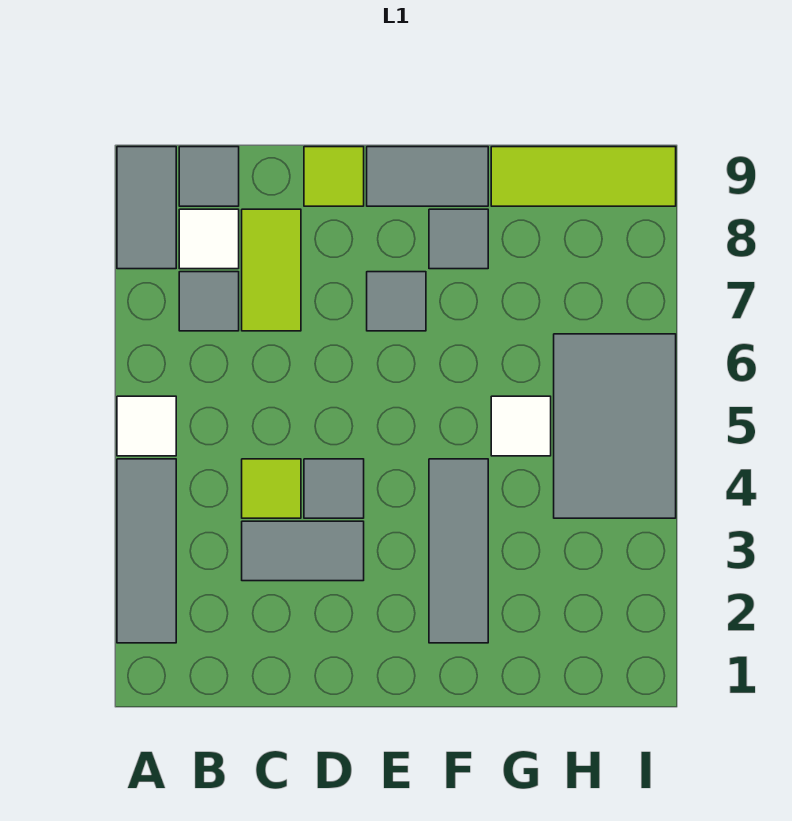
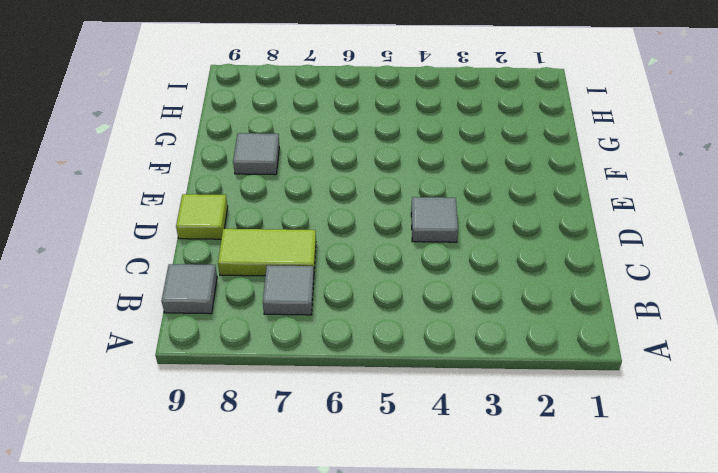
none -> grey 1x3 tile [117,459,176,643]
none -> white 1x1 tile [117,396,176,456]
none -> grey 1x2 tile [117,147,176,269]

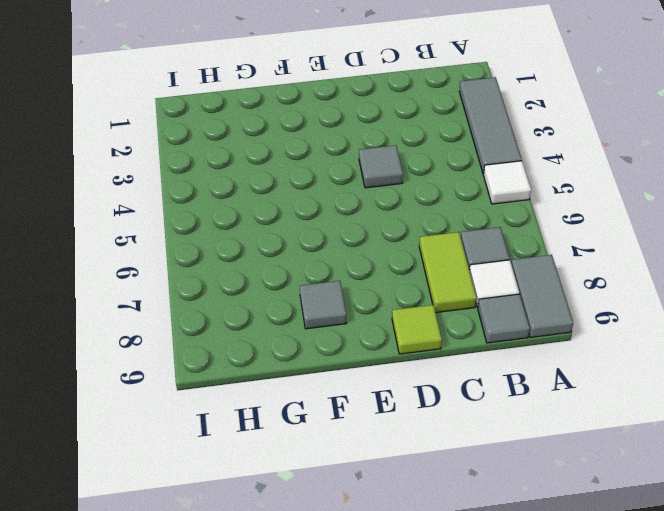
none -> grey 1x2 tile [242,521,364,581]
none -> lime 1x1 tile [242,459,301,518]
none -> grey 1x1 tile [367,272,426,331]

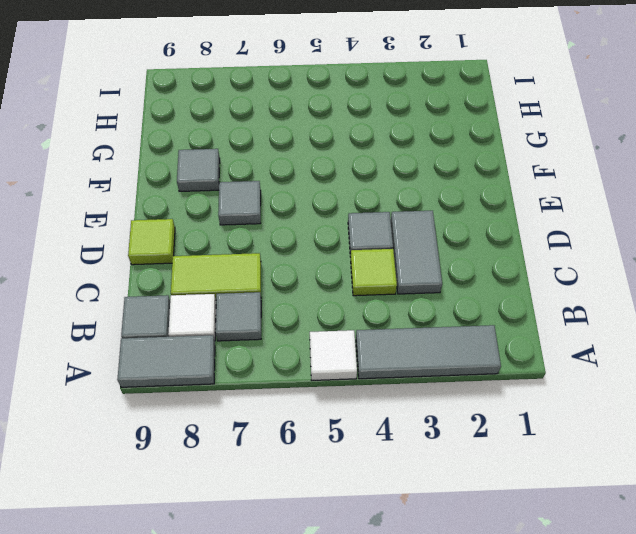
none -> grey 1x2 tile [367,147,488,206]
none -> grey 1x3 tile [429,459,488,643]
none -> white 1x1 tile [491,396,551,456]

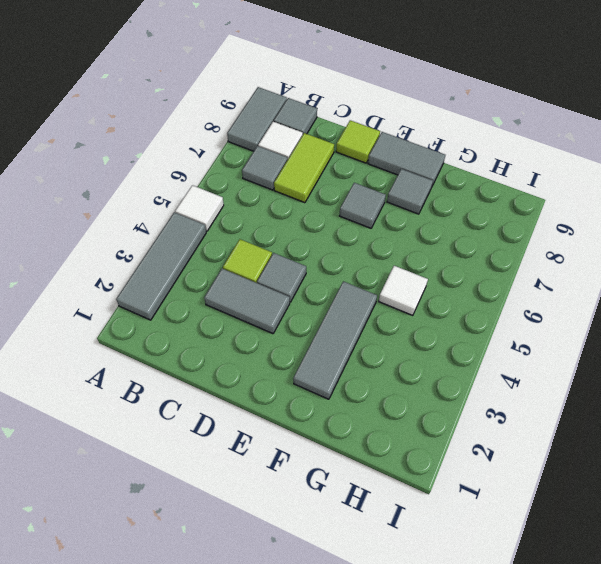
none -> lime 1x3 tile [491,147,676,206]
none -> grey 2x3 tile [554,334,676,518]

